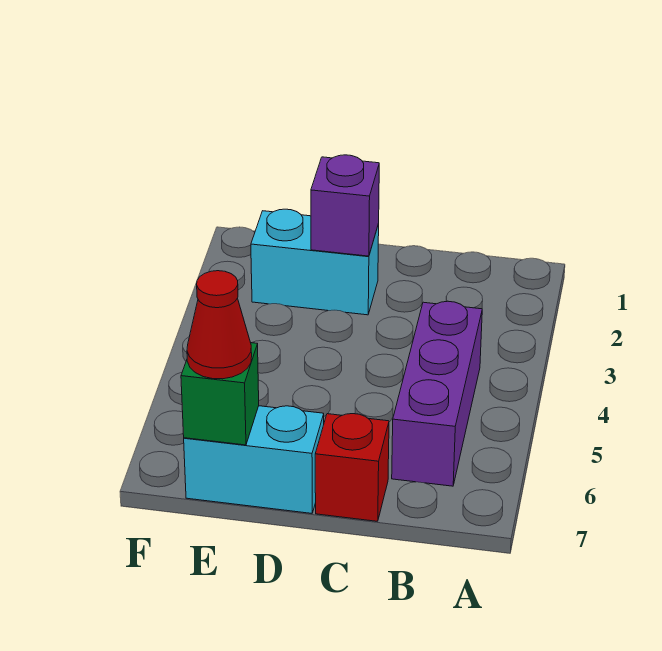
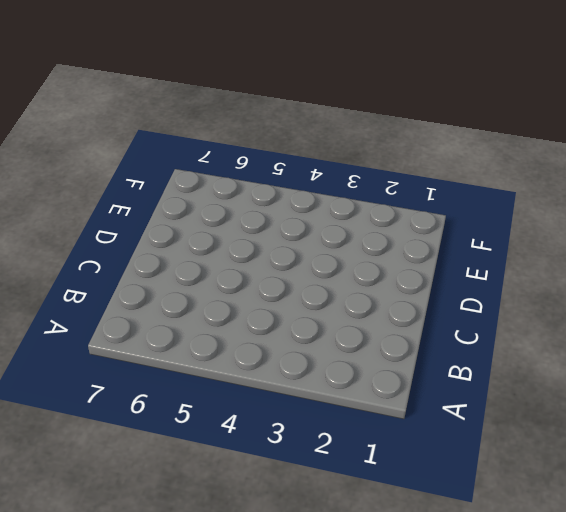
none -> purple 1x3 brick [392,301,482,486]
none -> red 1x1 brick [315,414,389,521]

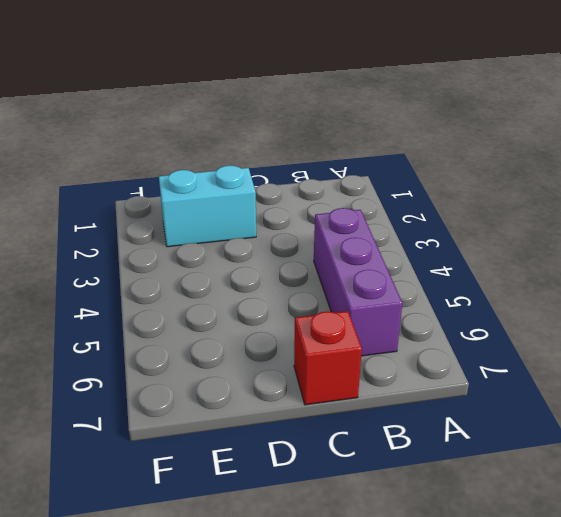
none -> cyan 1x2 brick [184,406,324,513]
none -> purple 1x1 brick [311,155,379,256]

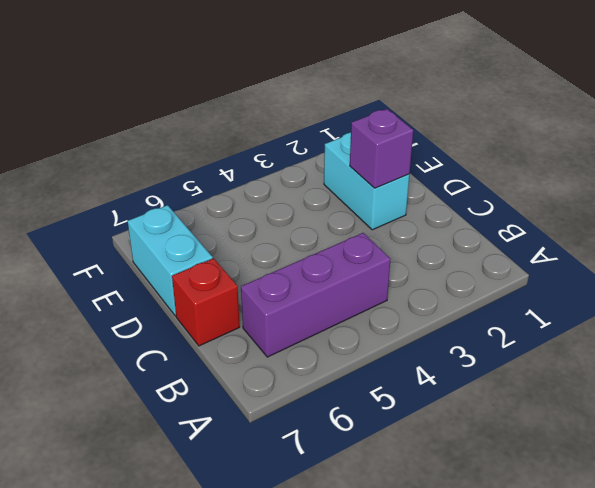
none -> green 1x1 brick [181,343,259,445]
none -> red 1x1 cone [187,271,252,379]

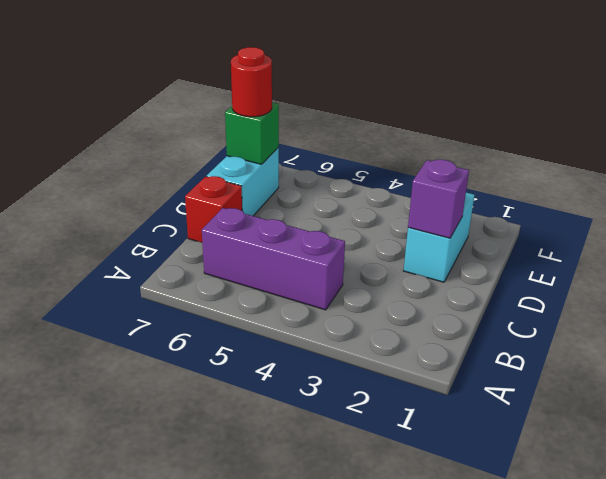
red 1x1 round brick [231,47,272,117] -> red 1x1 cone [187,271,252,379]

